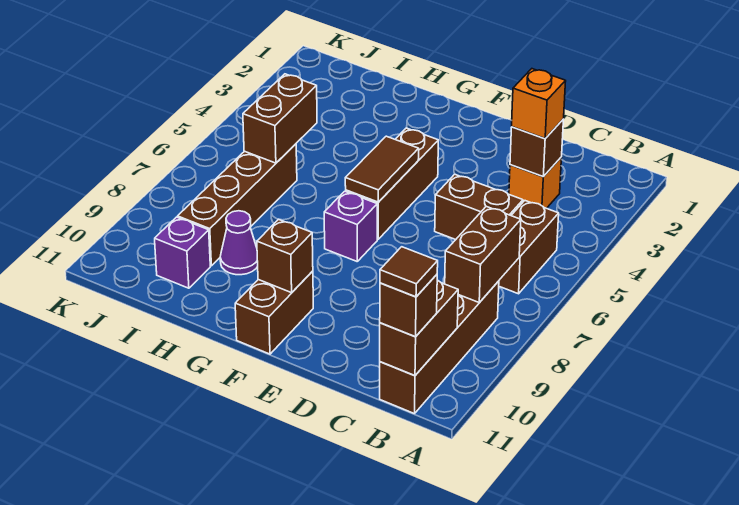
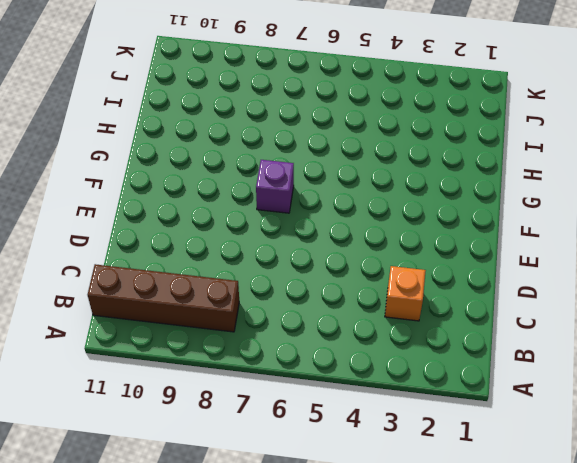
none -> brown 1x2 brick [499,201,559,294]
none -> brown 1x2 brick [435,174,523,240]
none -> brown 1x3 brick [346,128,438,239]

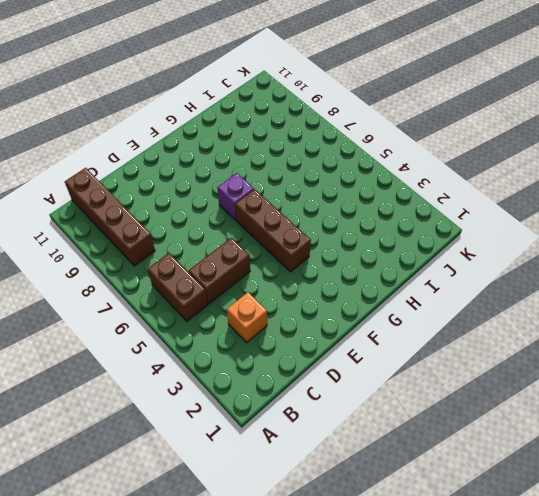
none -> brown 1x2 brick [235,271,313,354]
none -> purple 1x1 cone [220,211,258,275]
none -> brown 1x4 brick [178,144,297,266]

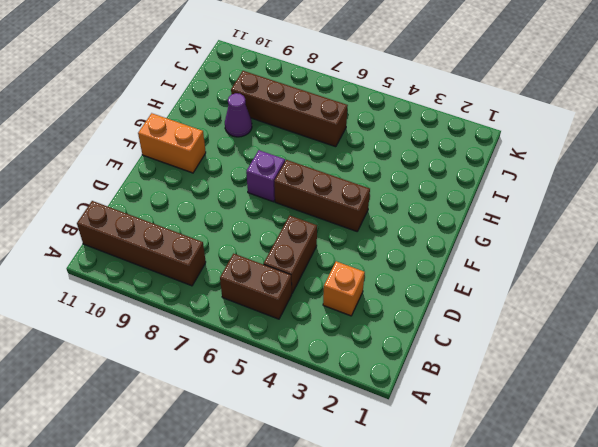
orange 1x2 brick [138,113,206,173] -> brown 1x2 brick [235,271,313,354]
none -> purple 1x1 brick [155,217,210,288]
none -> brown 1x2 brick [445,206,521,303]
none -> brown 1x2 brick [380,280,458,375]

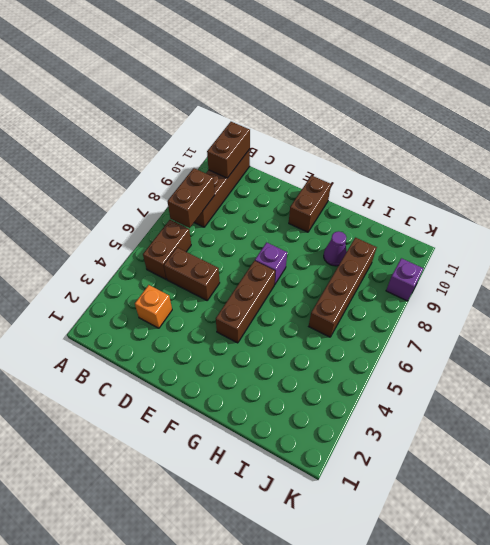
purple 1x1 brick [386,258,423,301] -> purple 1x1 brick moved to [155,217,210,288]
none -> brown 1x1 brick [510,119,564,177]
none -> brown 1x2 tile [345,136,419,202]
none -> brown 1x1 brick [257,219,313,293]

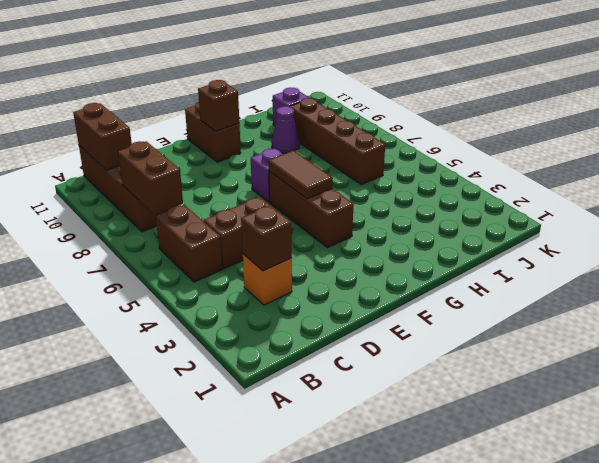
none -> brown 1x2 brick [243,74,317,163]
none -> brown 1x1 brick [380,275,437,337]
none -> orange 1x1 brick [512,69,566,138]

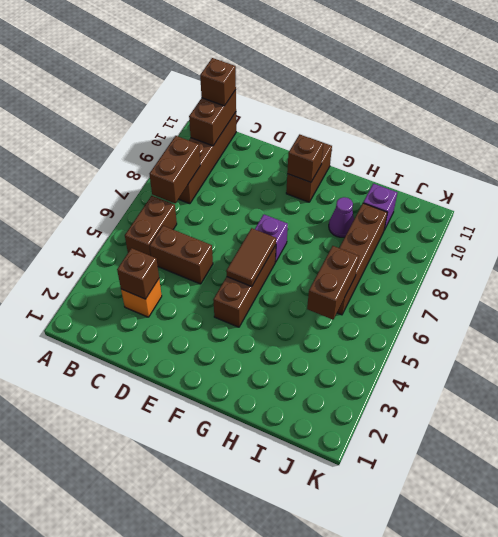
none -> orange 1x1 brick [512,69,566,138]
none -> brown 1x1 tile [380,247,438,297]

